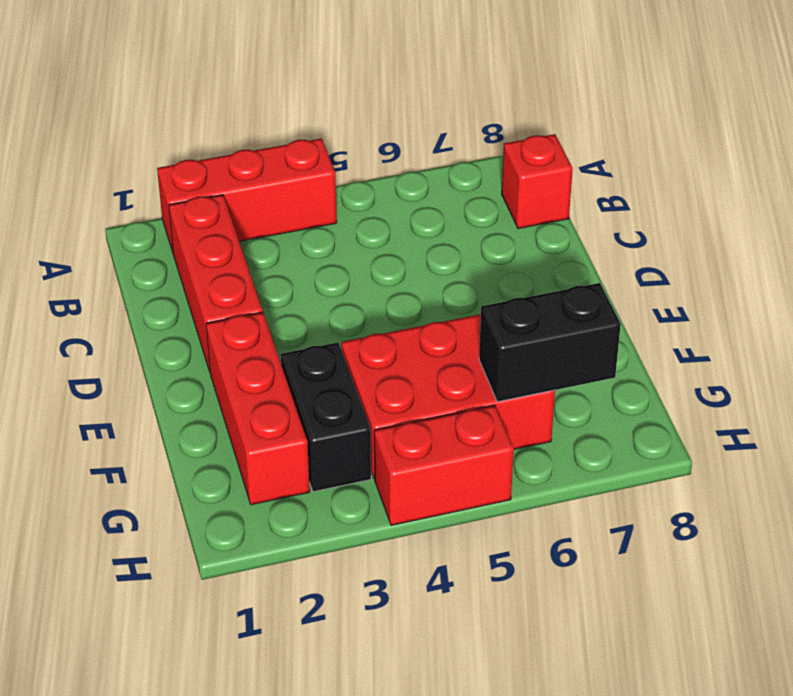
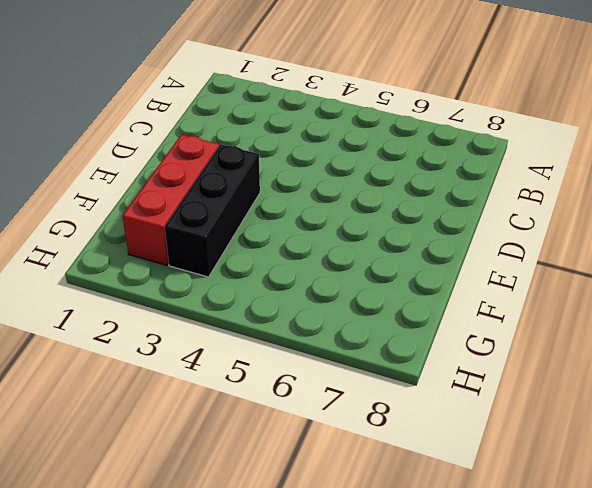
black 1x3 brick [165,145,260,277] -> black 1x2 brick [281,342,371,492]
none -> red 1x3 brick [157,138,337,252]
none -> red 1x3 brick [169,195,263,372]

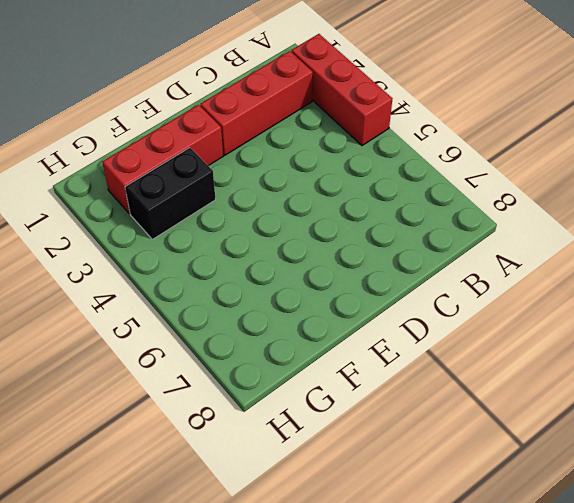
none -> red 1x1 brick [502,134,573,229]
none -> red 2x3 brick [341,314,555,479]

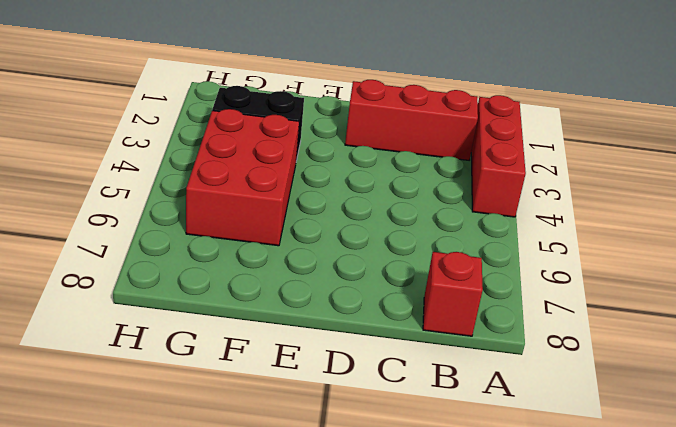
none -> red 1x3 brick [206,312,310,505]
none -> red 1x2 brick [374,405,514,525]

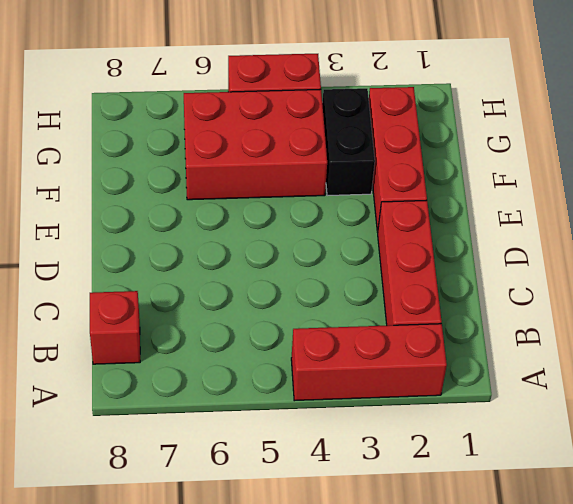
none -> black 1x2 brick [479,283,621,402]

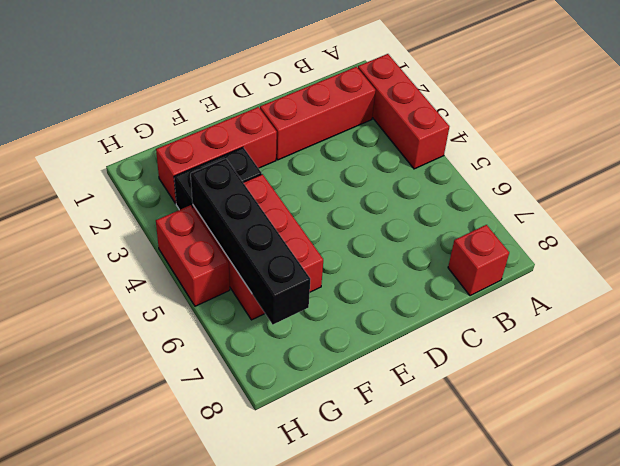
black 1x4 brick [191,159,310,324] -> black 1x2 brick [479,283,621,402]

